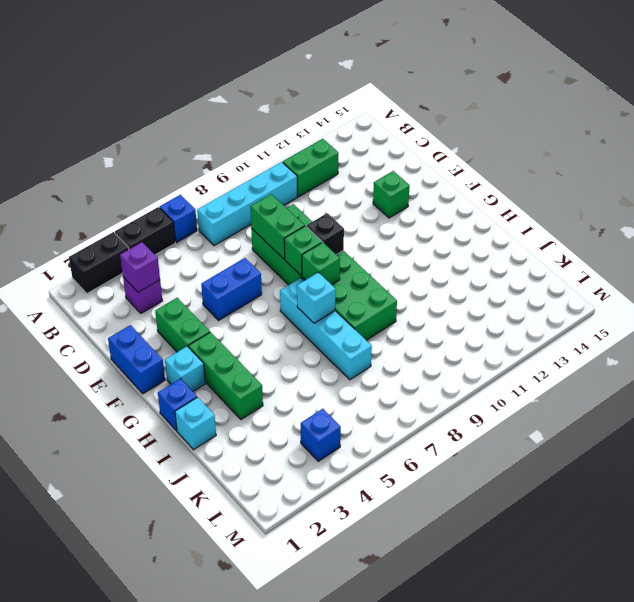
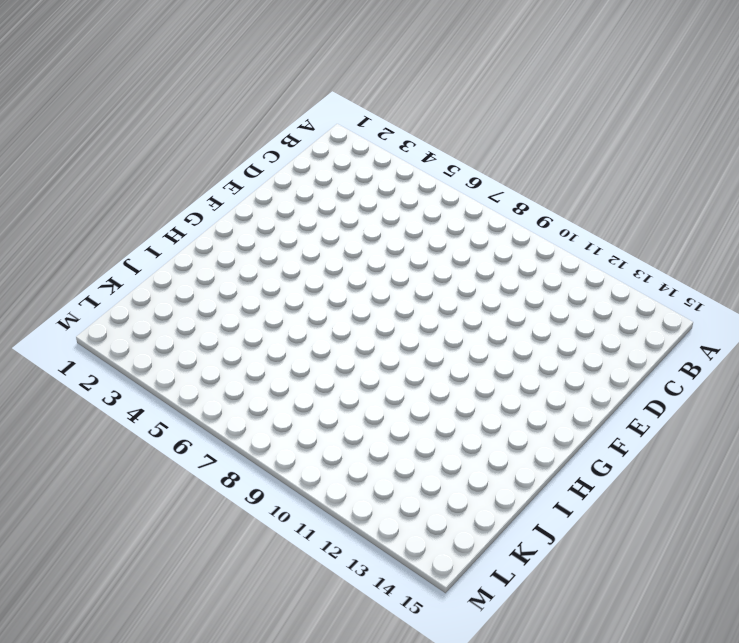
none -> black 1x2 brick [69,232,129,293]
none -> black 1x2 brick [115,207,175,255]
none -> blue 1x1 brick [160,195,197,242]

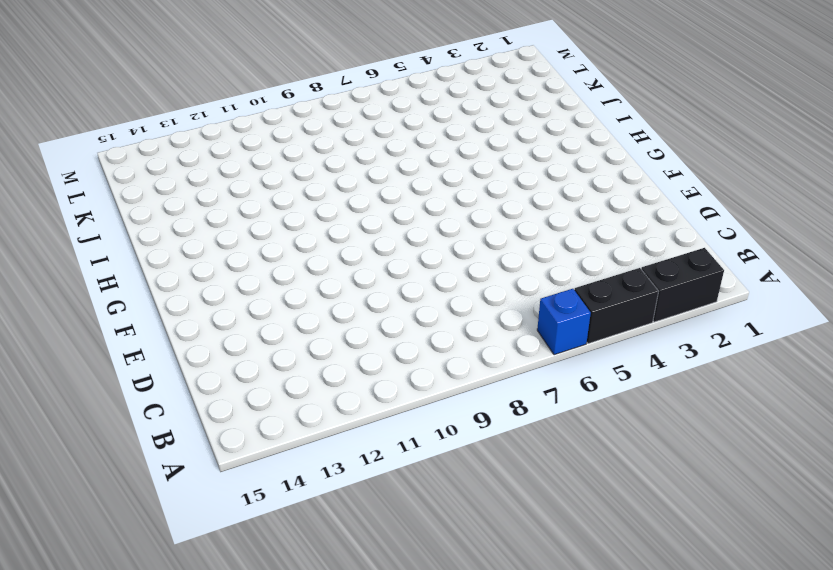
none -> cyan 1x4 brick [197,162,297,246]
none -> green 1x2 brick [283,139,338,197]
none -> purple 1x1 brick [123,277,162,313]

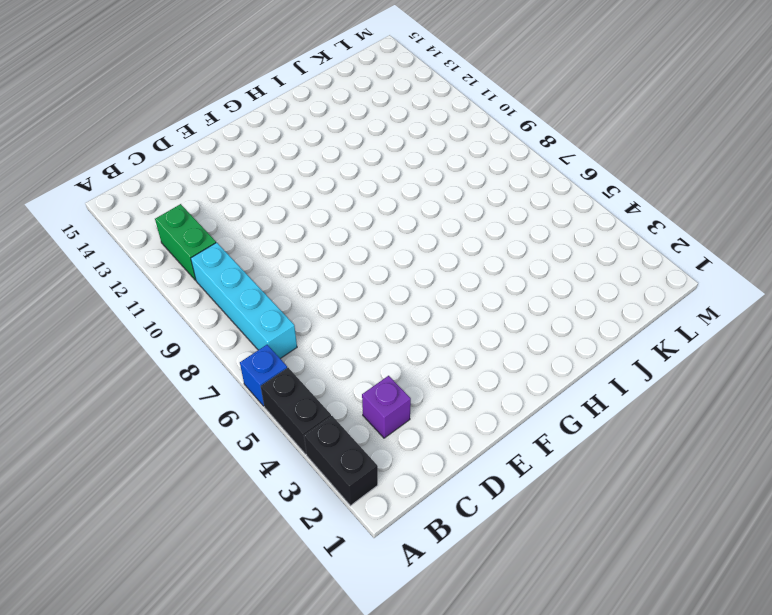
none -> green 2x6 brick [251,204,397,340]
none -> blue 1x2 brick [108,325,165,394]
none -> green 1x2 brick [155,298,210,352]

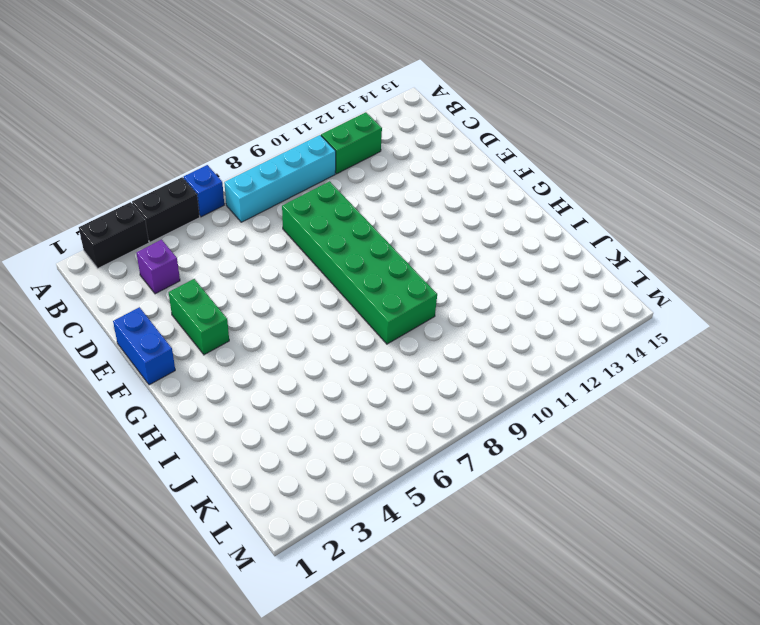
none -> blue 1x2 brick [201,258,262,320]
none -> green 1x1 brick [373,171,410,218]
none -> cyan 1x1 brick [165,346,205,391]

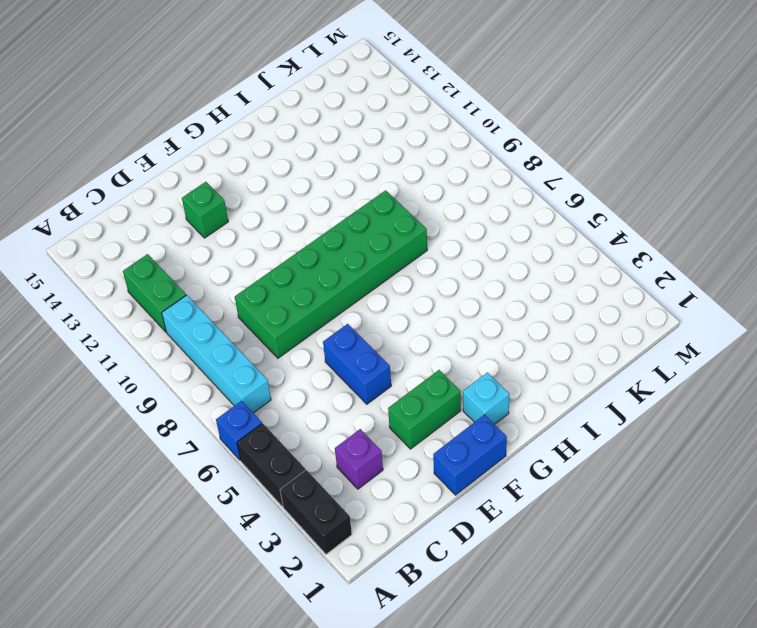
none -> green 1x3 brick [189,332,263,420]
none -> cyan 1x4 brick [280,278,372,380]
none -> blue 1x1 brick [158,379,197,431]

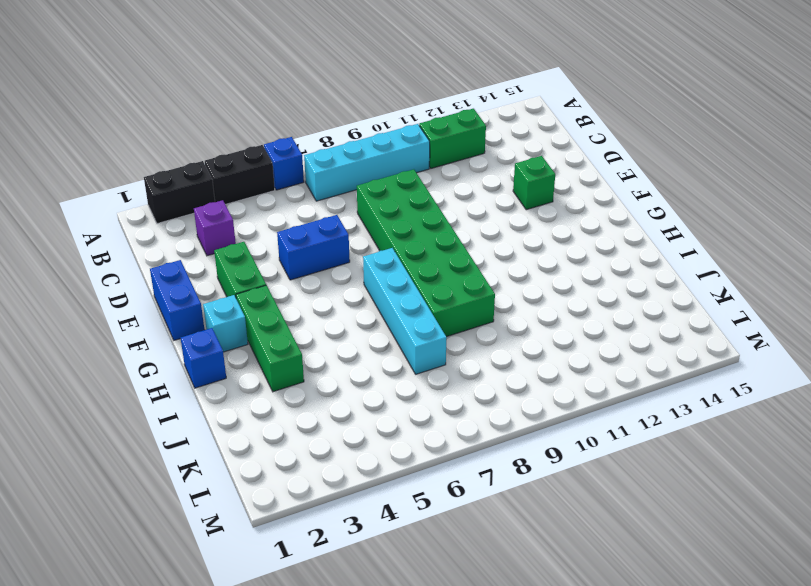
none -> cyan 1x1 brick [175,397,216,450]
none -> blue 1x1 brick [301,409,341,461]
none -> purple 1x1 brick [120,242,160,292]

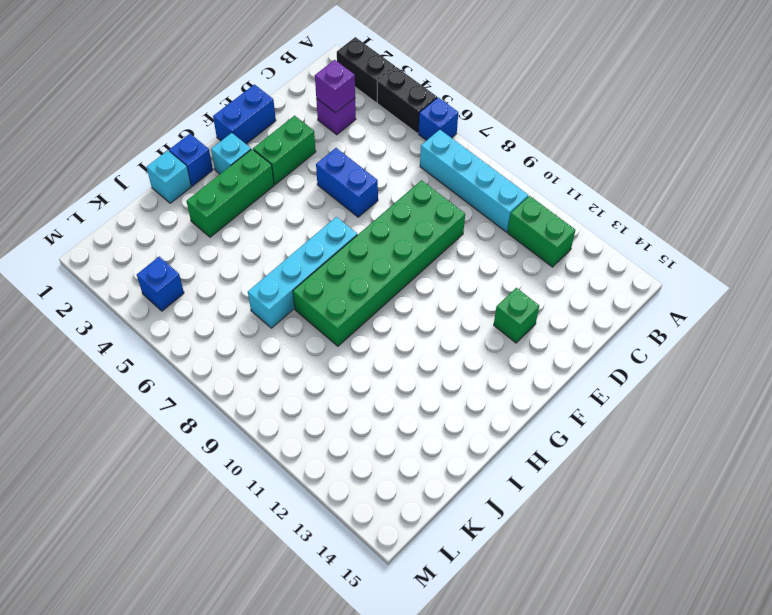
none -> green 1x2 brick [250,194,305,259]
none -> green 1x1 brick [284,226,322,276]
none -> black 1x1 brick [307,213,344,255]

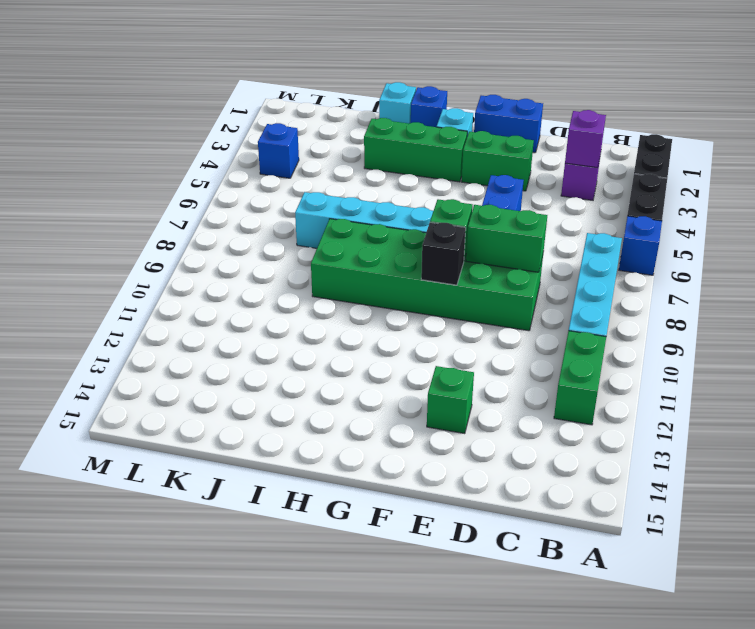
none -> green 1x1 brick [302,242,340,285]
none -> cyan 1x1 brick [297,272,336,323]

